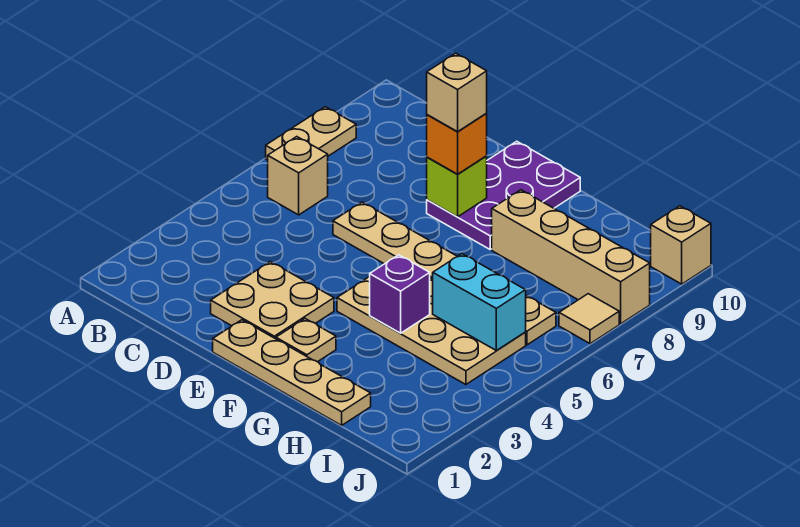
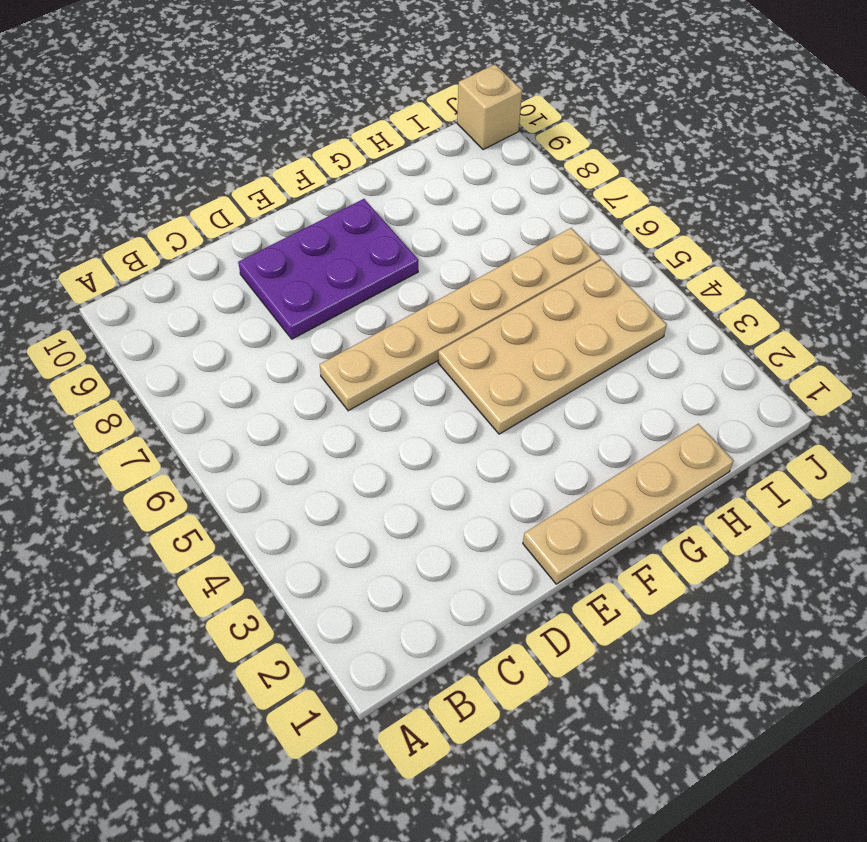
purple 2x3 plate [238,199,418,339] -> purple 2x3 plate turned to [427,141,580,249]
none -> tan 1x2 plate [266,107,356,160]
none -> tan 1x1 brick [268,137,328,215]
none -> tan 2x2 plate [211,262,334,339]

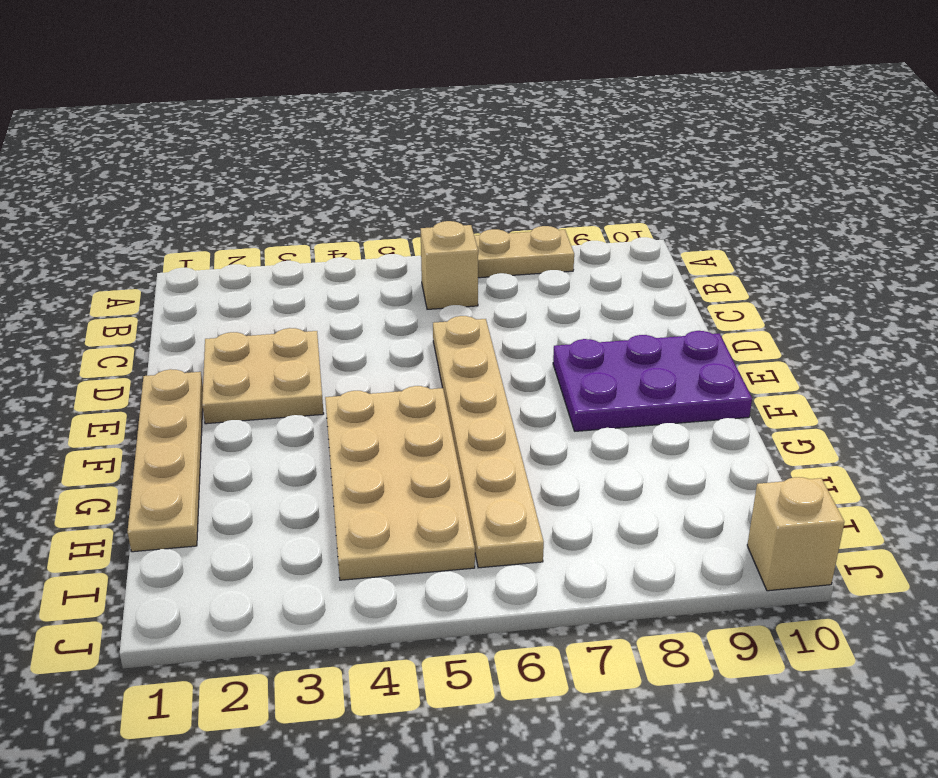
none -> tan 1x1 plate [276,319,336,362]
none -> tan 1x4 brick [492,190,650,324]
none -> tan 1x1 tile [559,294,619,344]

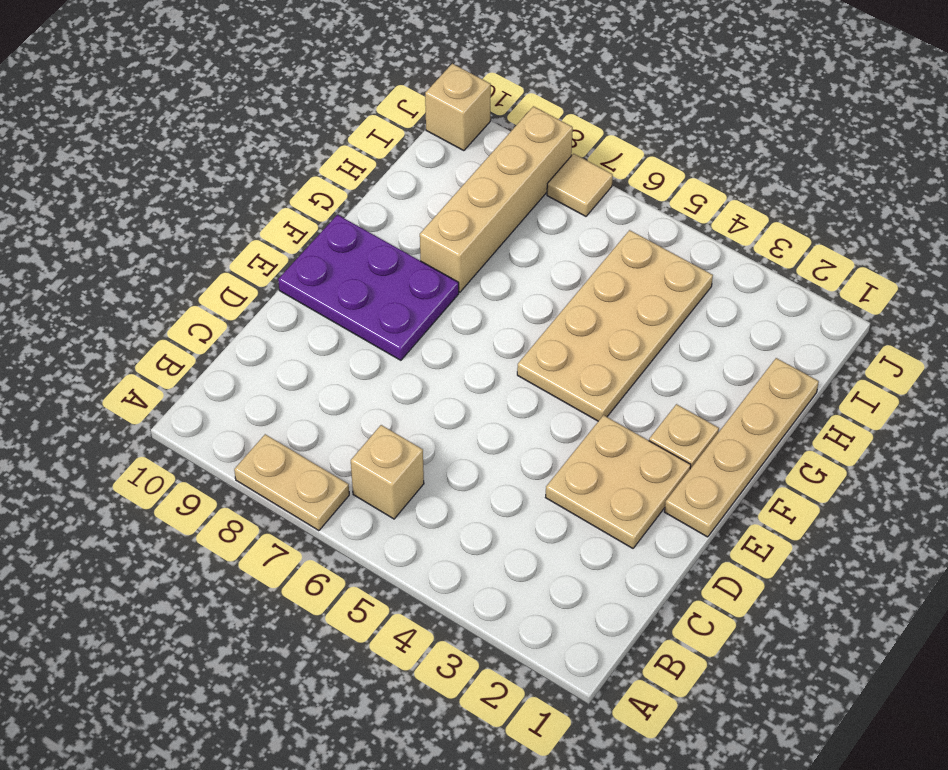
none -> tan 1x6 plate [333,202,556,345]
none -> lime 1x1 brick [427,156,487,217]
none -> purple 1x1 brick [370,255,430,333]

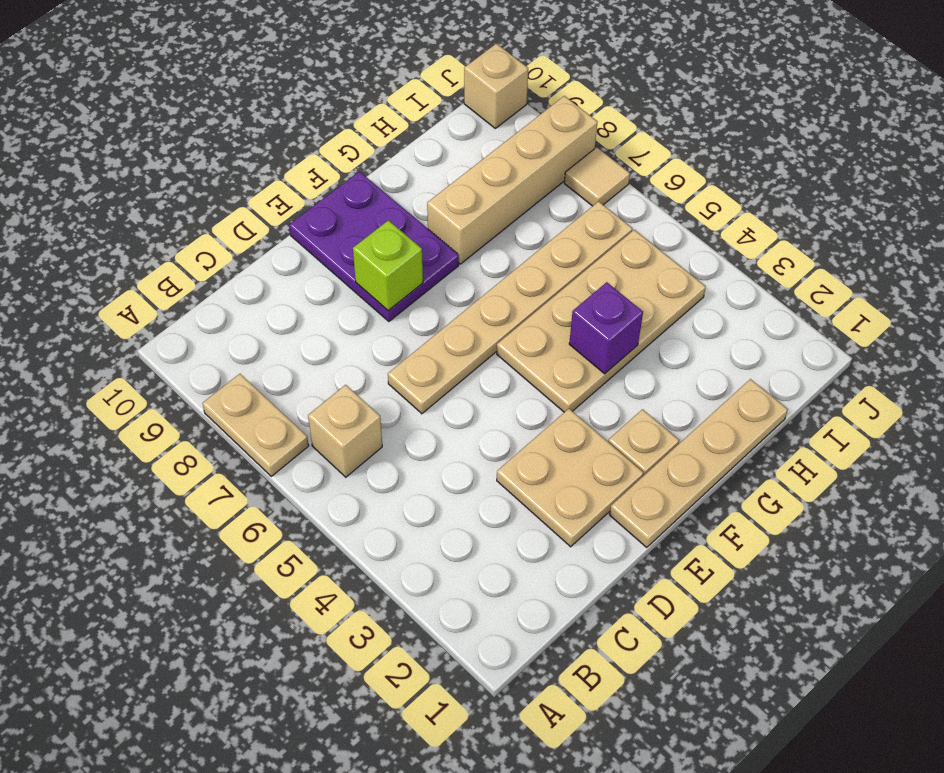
none -> cyan 1x2 brick [433,254,526,350]
none -> orange 1x1 brick [427,114,487,174]
none -> tan 1x1 brick [427,53,487,132]

